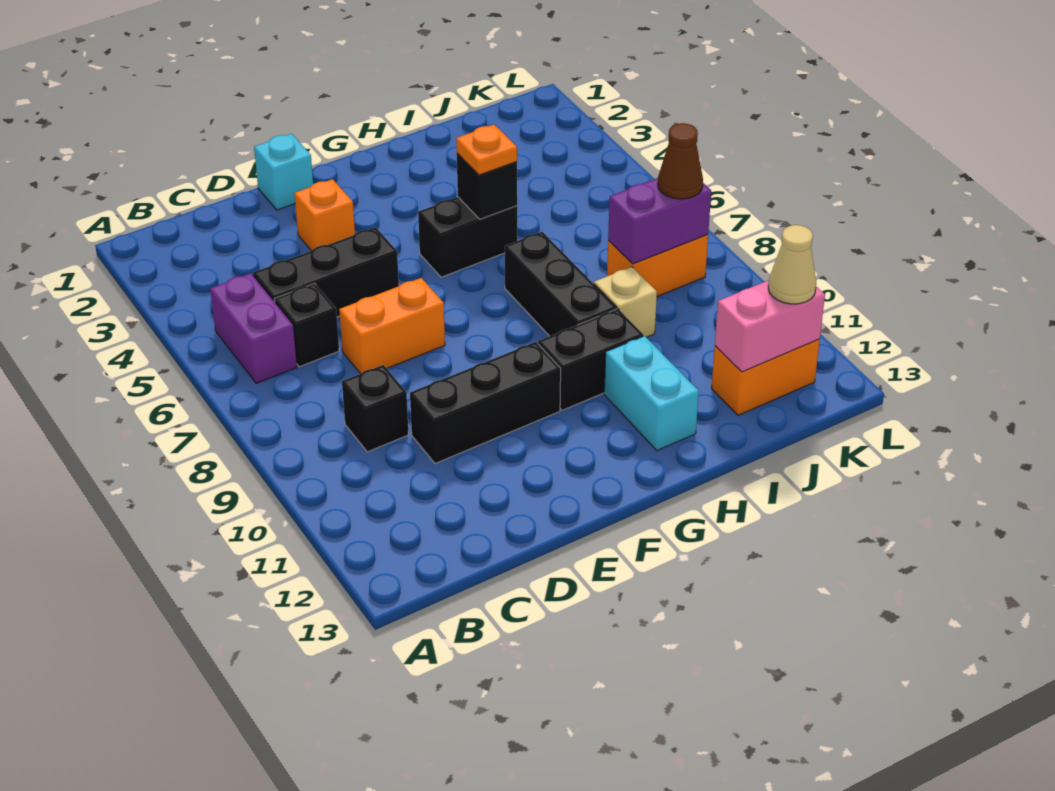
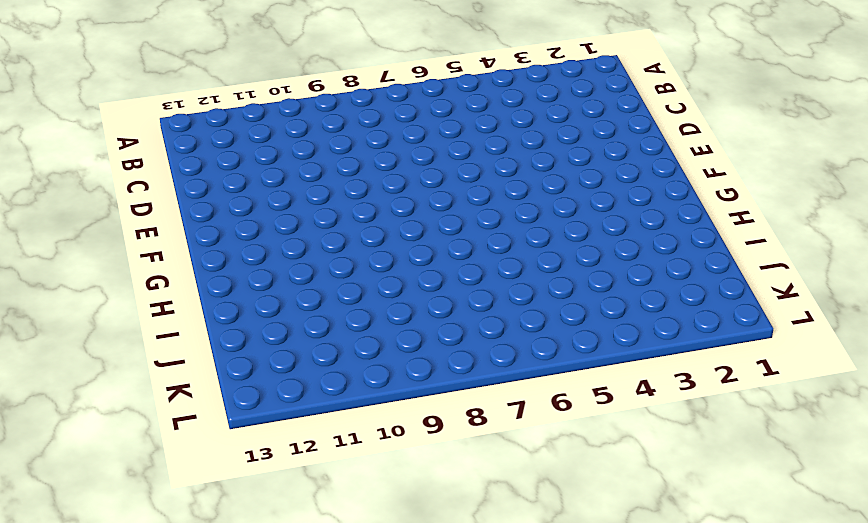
none -> purple 1x2 brick [210,273,297,383]
none -> black 1x3 brick [253,227,399,317]
none -> black 1x1 brick [274,283,339,367]

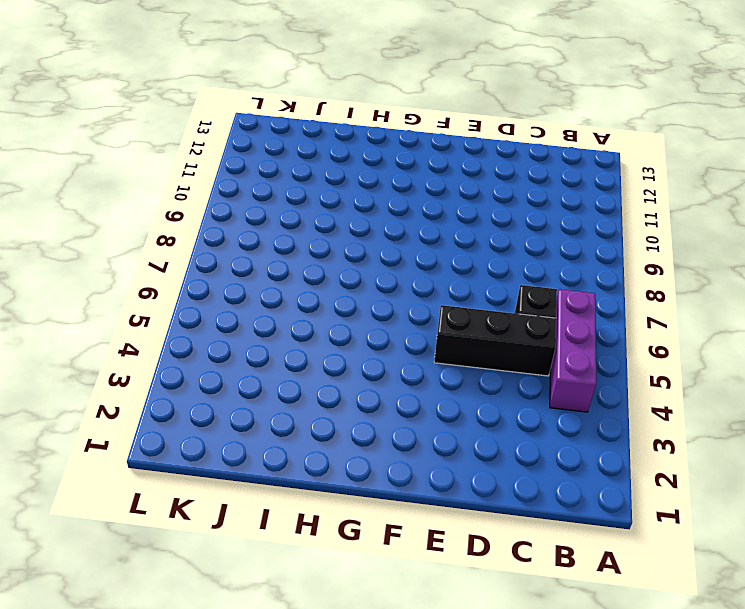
purple 1x3 brick [550,289,596,412] -> purple 1x2 brick [210,273,297,383]
none -> black 1x1 brick [342,365,409,452]
none -> orange 1x2 brick [339,278,445,374]
none -> black 1x3 brick [410,342,561,463]

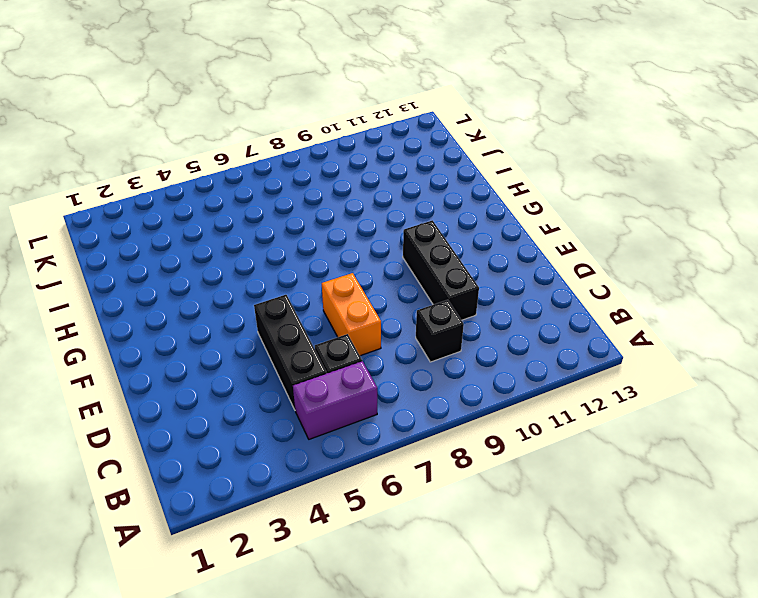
none -> cyan 1x1 brick [254,134,313,210]
none -> orange 1x1 brick [294,179,355,251]
none -> black 1x2 brick [418,197,517,277]

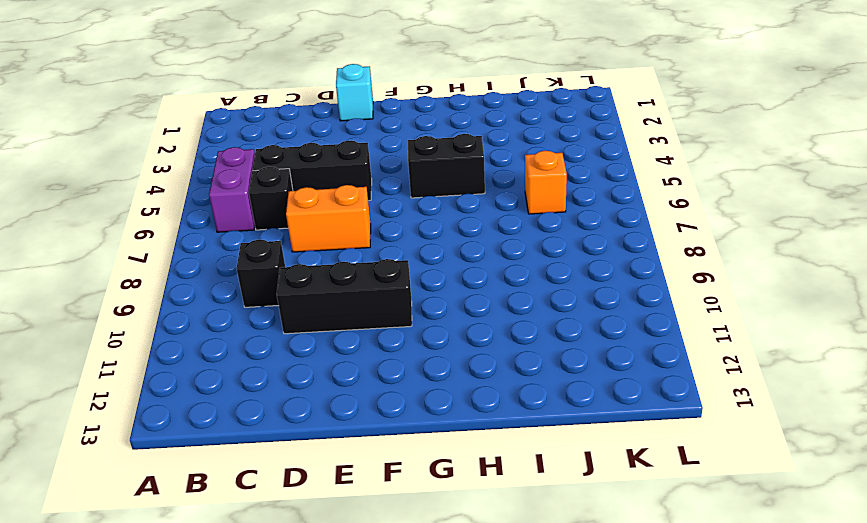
orange 1x1 brick [525,151,567,214] -> orange 1x1 brick moved to [294,179,355,251]
none -> black 1x2 brick [538,309,643,410]
none -> black 1x3 brick [505,232,617,336]
none -> cyan 1x2 brick [604,336,699,451]

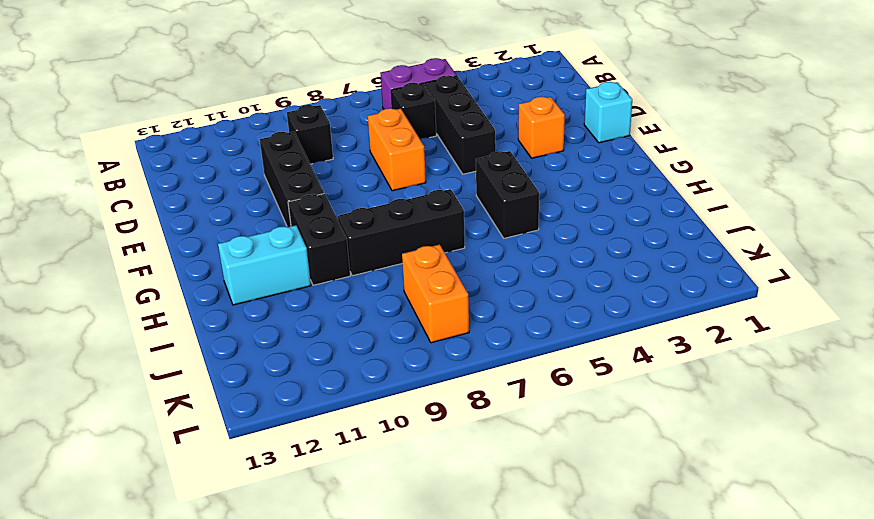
none -> tan 1x1 brick [594,267,657,337]
none -> orange 1x2 brick [711,339,820,415]
none -> black 1x1 brick [457,153,517,219]

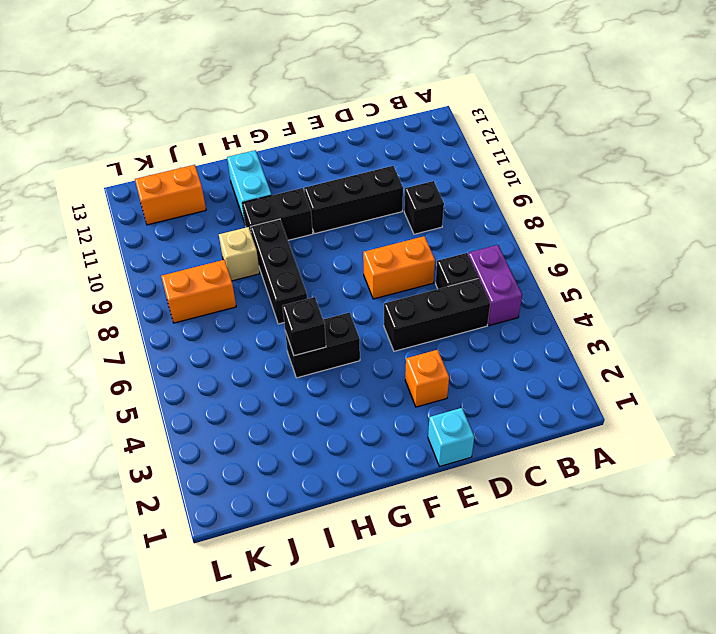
none -> purple 1x2 brick [608,178,711,264]
none -> pink 1x2 brick [715,280,825,372]
none -> orange 1x1 plate [456,125,517,175]

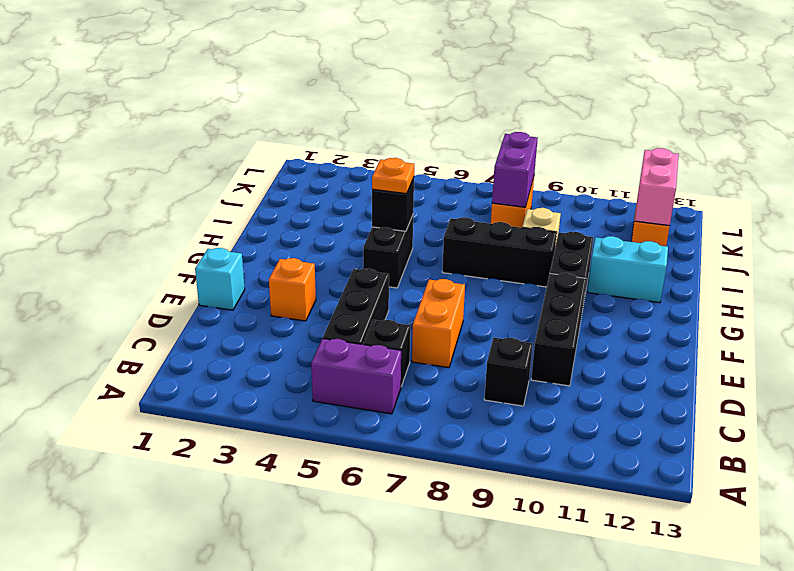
none -> brown 1x1 cone [658,123,703,199]
none -> tan 1x1 cone [768,225,816,304]

